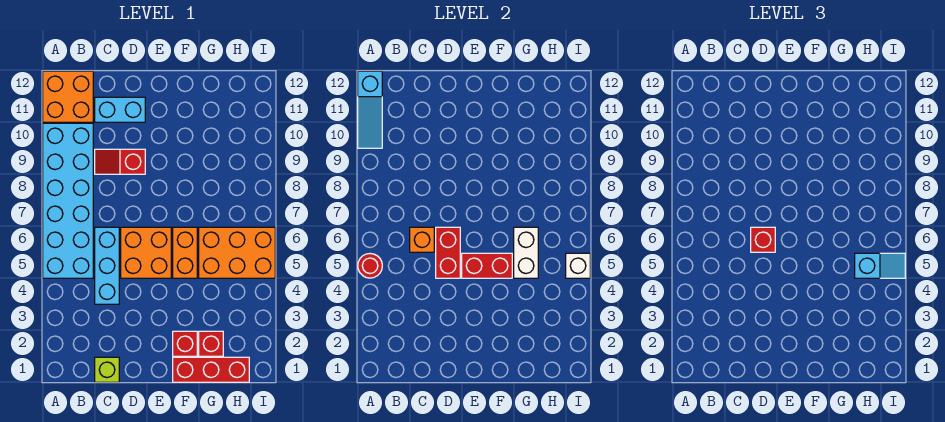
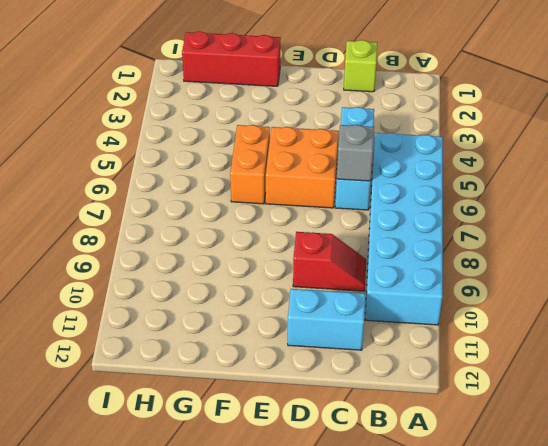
grey 1x1 brick [337,125,374,181] -> orange 1x1 brick [410,227,434,252]
none -> orange 2x2 brick [43,71,93,122]
none -> red 1x1 brick [173,331,197,356]
none -> red 1x1 brick [199,331,223,356]

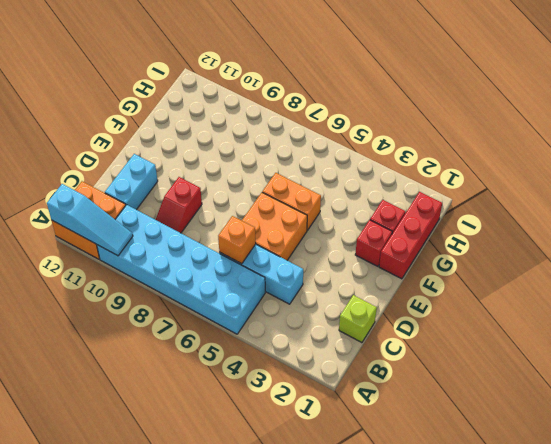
none -> orange 2x3 brick [199,227,275,278]
none -> red 1x1 round brick [358,254,382,278]
none -> red 1x2 brick [436,227,460,278]

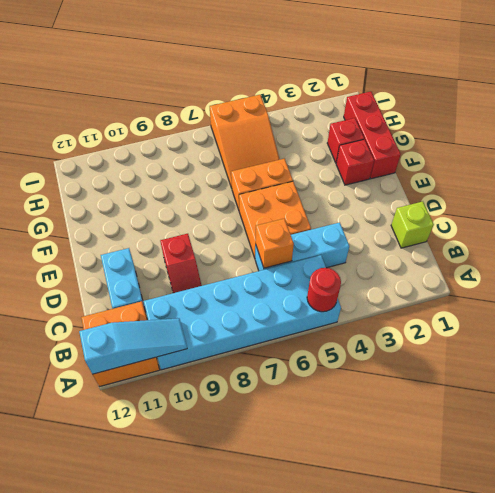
orange 2x3 slope [210,95,280,188] -> orange 2x3 brick [199,227,275,278]
none -> red 1x2 brick [436,227,460,278]
none -> red 1x2 brick [462,253,512,278]
none -> white 1x2 brick [514,227,538,278]

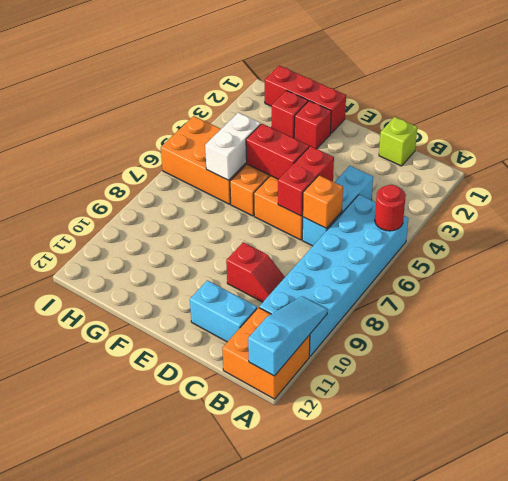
none -> white 1x1 brick [566,253,590,278]
none -> red 1x1 brick [751,227,775,252]
none -> cyan 1x2 slope [855,253,905,278]

